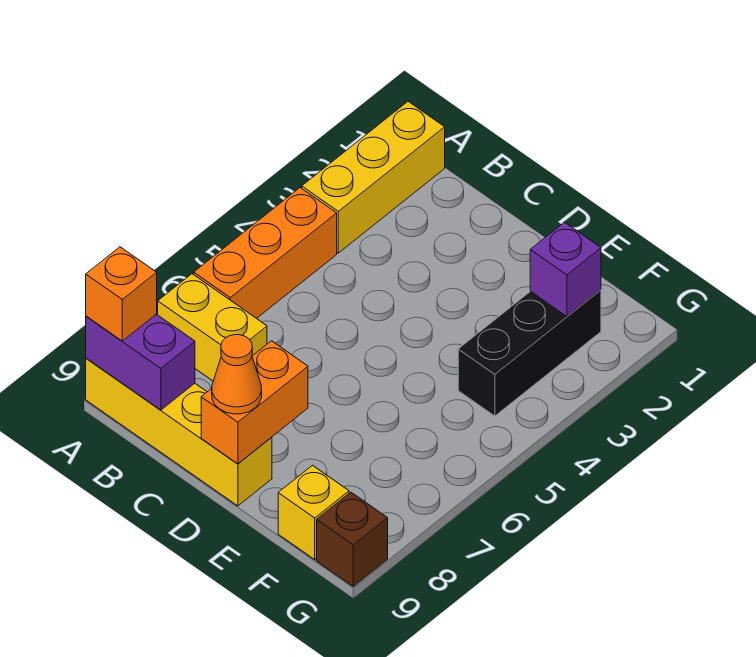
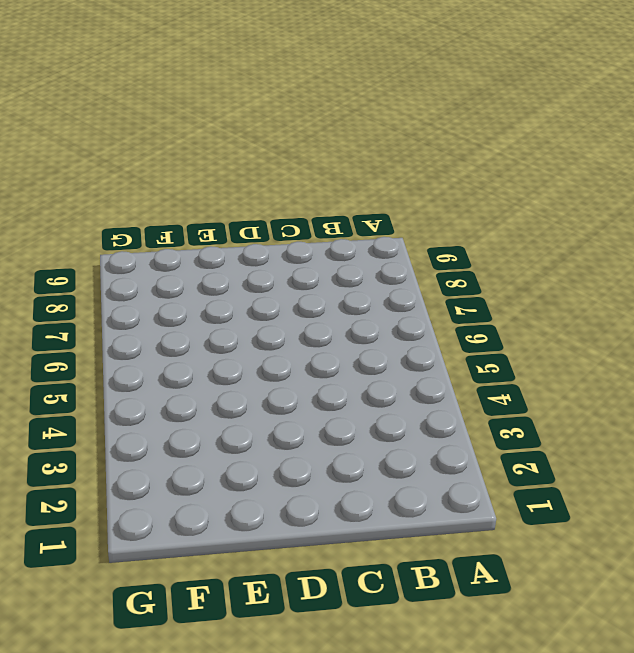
none -> yellow 1x3 brick [302,102,445,253]
none -> orange 1x3 brick [194,188,337,319]
none -> yellow 1x2 brick [158,274,267,381]

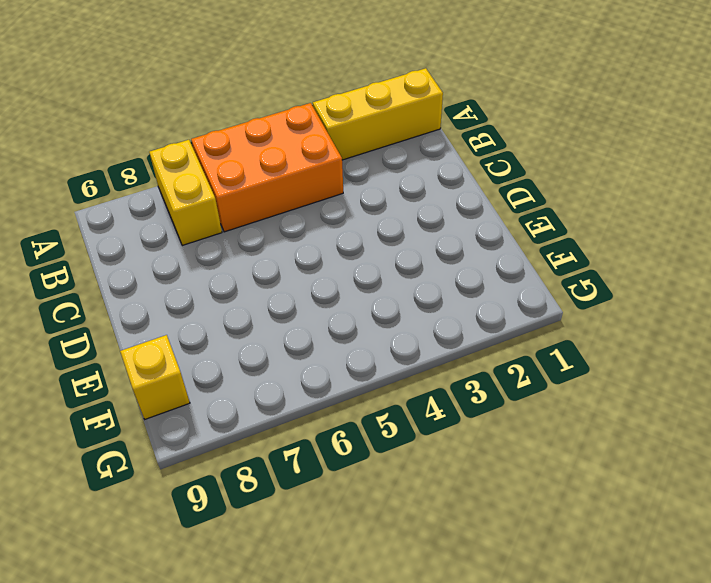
orange 2x3 brick [191,103,343,232] -> orange 1x3 brick [194,188,337,319]
none -> yellow 1x4 brick [86,359,272,506]
none -> black 1x3 brick [458,290,601,416]
none -> brown 1x1 brick [317,492,388,586]

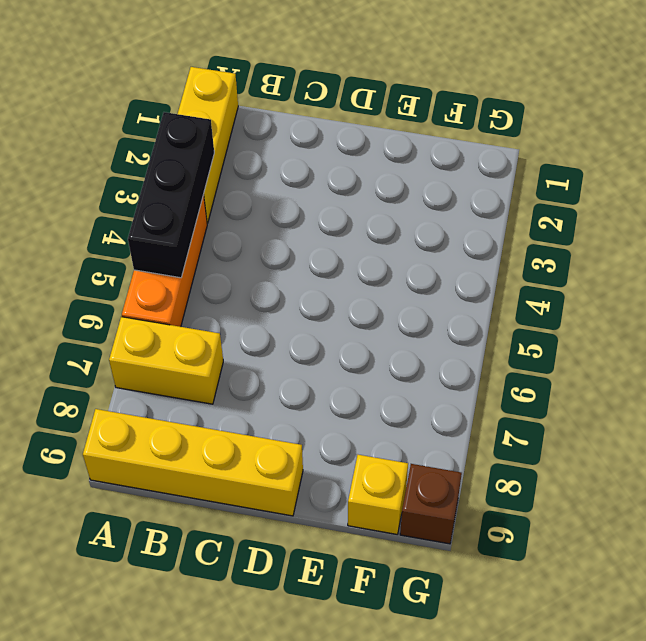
black 1x3 brick [128,112,214,278] -> black 1x3 brick moved to [458,290,601,416]
none -> purple 1x2 brick [86,314,195,410]
none -> orange 1x2 brick [201,341,308,464]
none -> purple 1x1 brick [530,222,601,316]

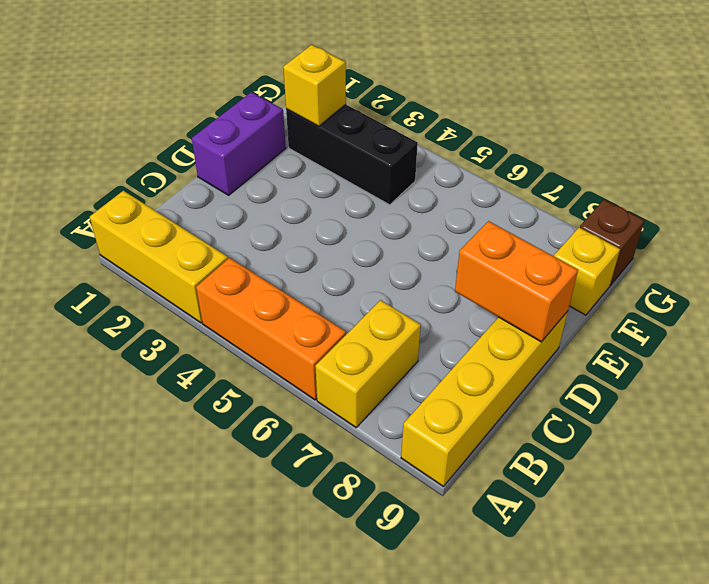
purple 1x2 brick [192,92,286,195] -> purple 1x2 brick moved to [86,314,195,410]
yellow 1x1 brick [283,45,346,126] -> purple 1x1 brick [530,222,601,316]
none -> orange 1x1 brick [86,247,157,341]
none -> orange 1x1 cone [212,335,262,414]

